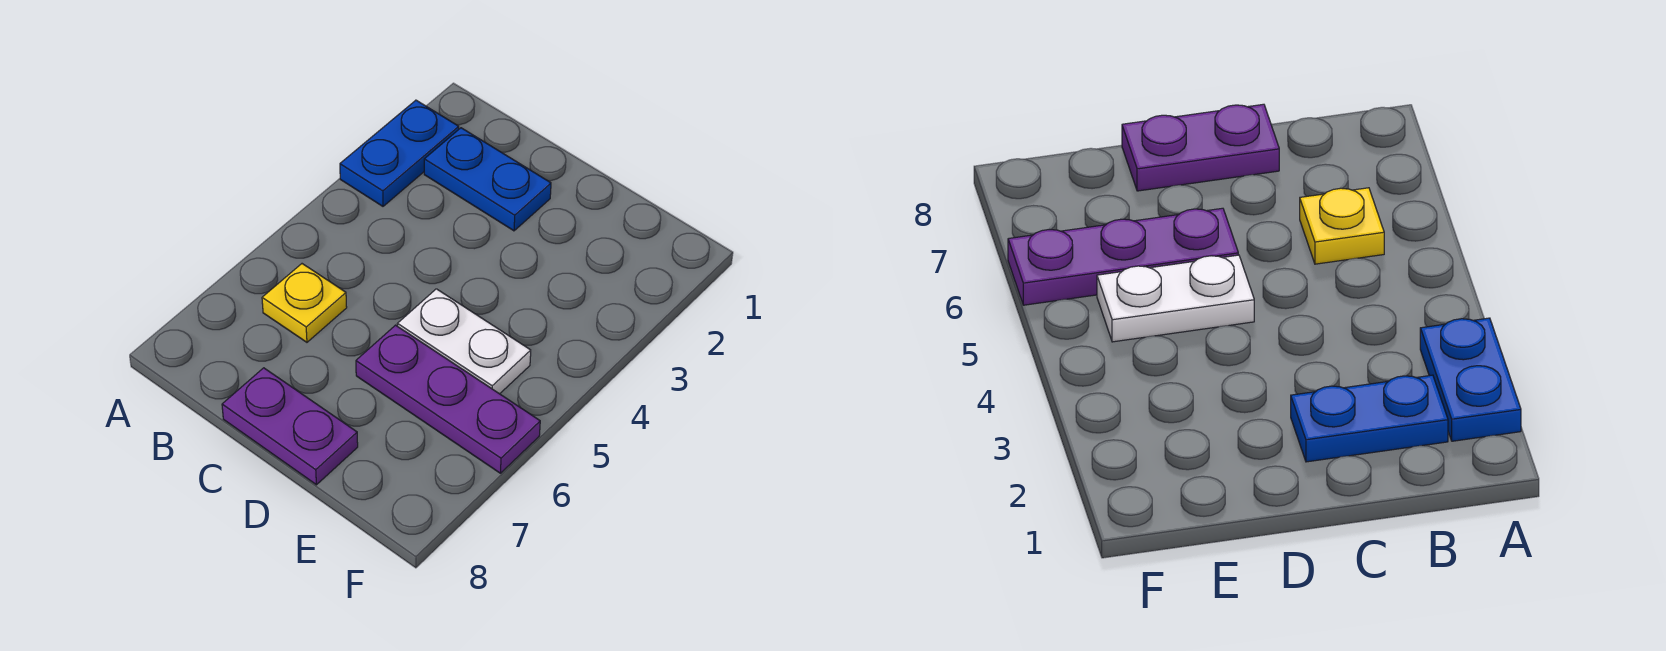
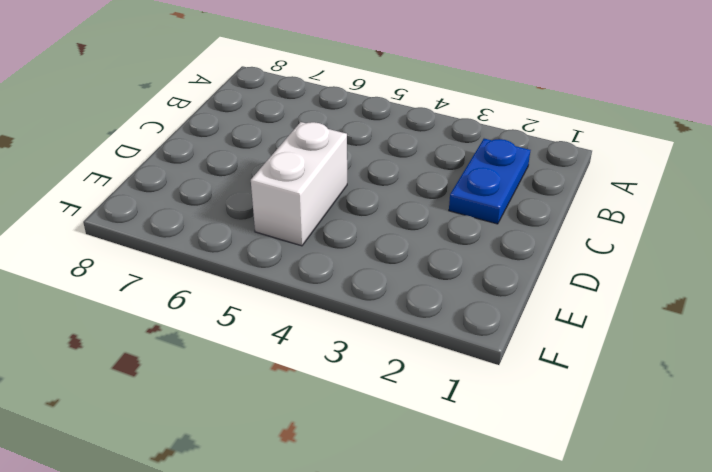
white 1x2 brick [251,122,347,246] -> white 1x2 plate [398,289,531,394]
none -> blue 1x2 plate [340,100,459,206]
none -> yellow 1x1 plate [262,264,347,342]

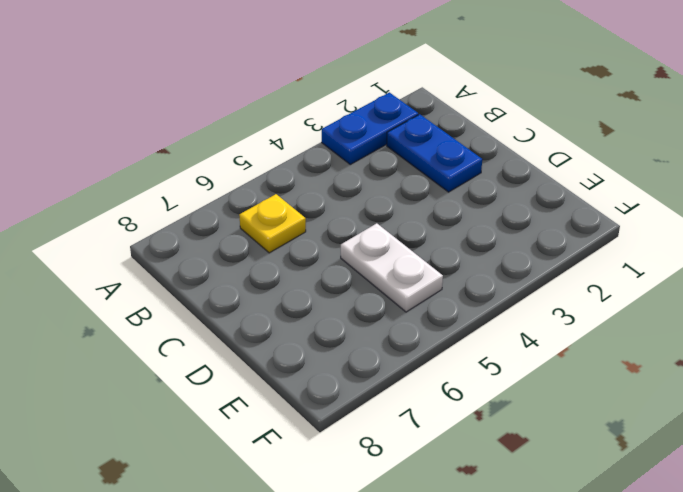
none -> purple 1x2 plate [222,368,358,485]
none -> purple 1x3 plate [356,325,540,473]

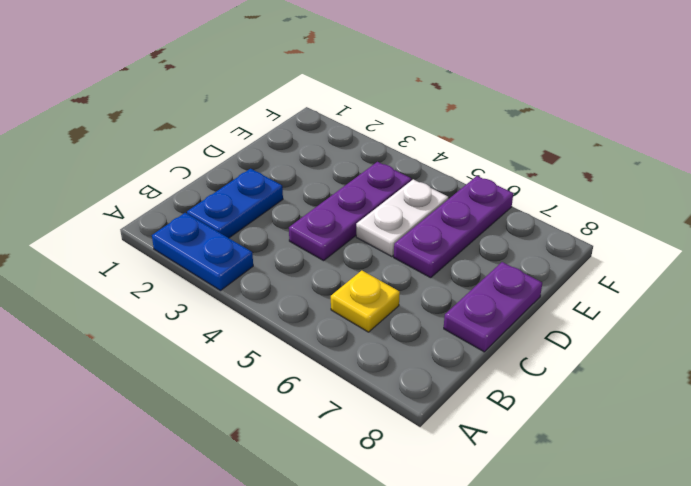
purple 1x3 plate [289,162,411,261] -> none

